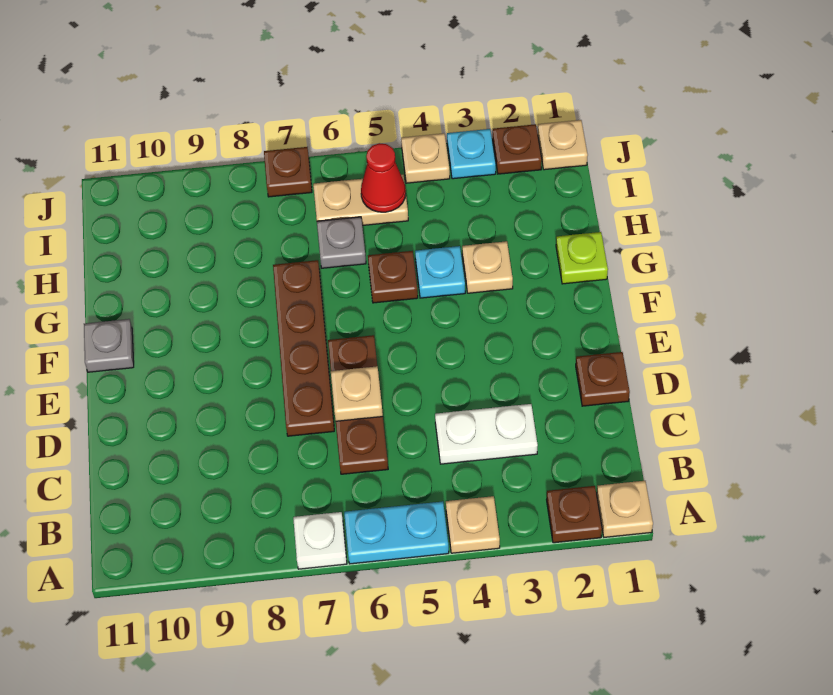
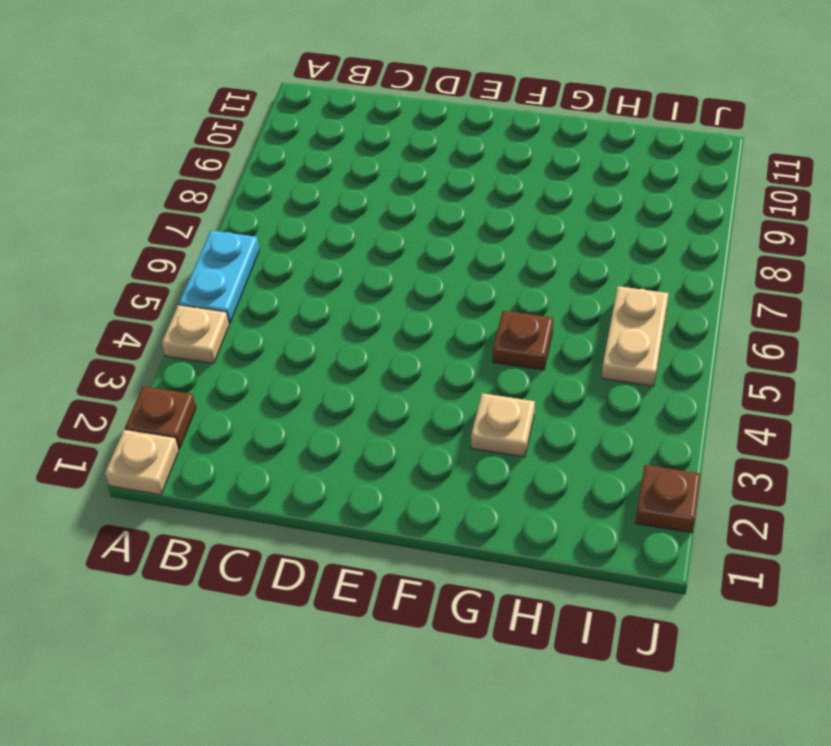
none -> white 1x1 plate [293,512,347,569]
none -> white 1x2 plate [435,404,538,464]
none -> brown 1x3 plate [328,335,388,474]

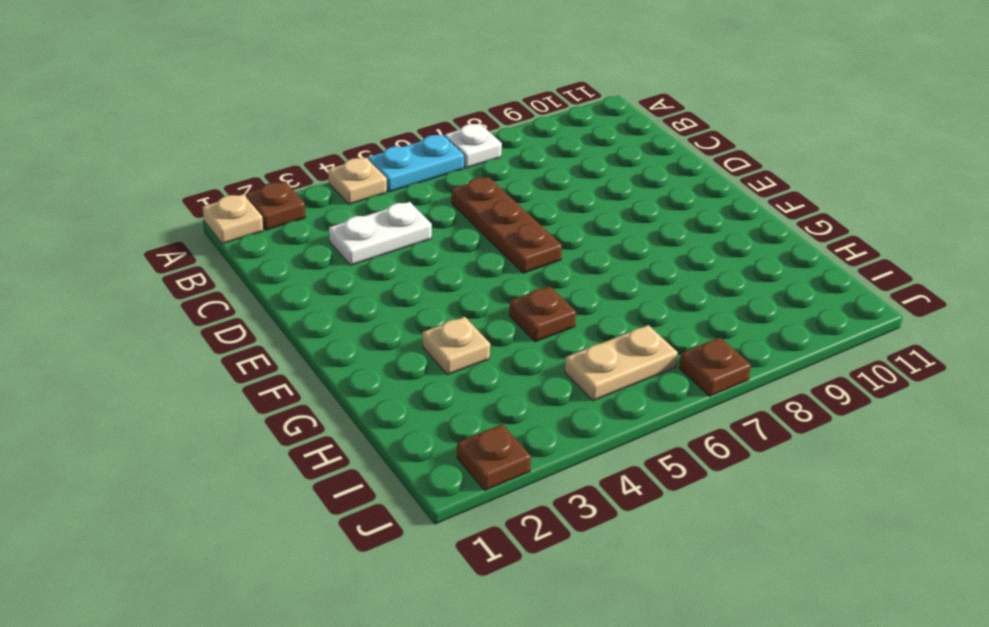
none -> brown 1x1 plate [576,352,630,406]
none -> brown 1x4 plate [273,260,334,436]
none -> grey 1x1 plate [84,319,134,372]

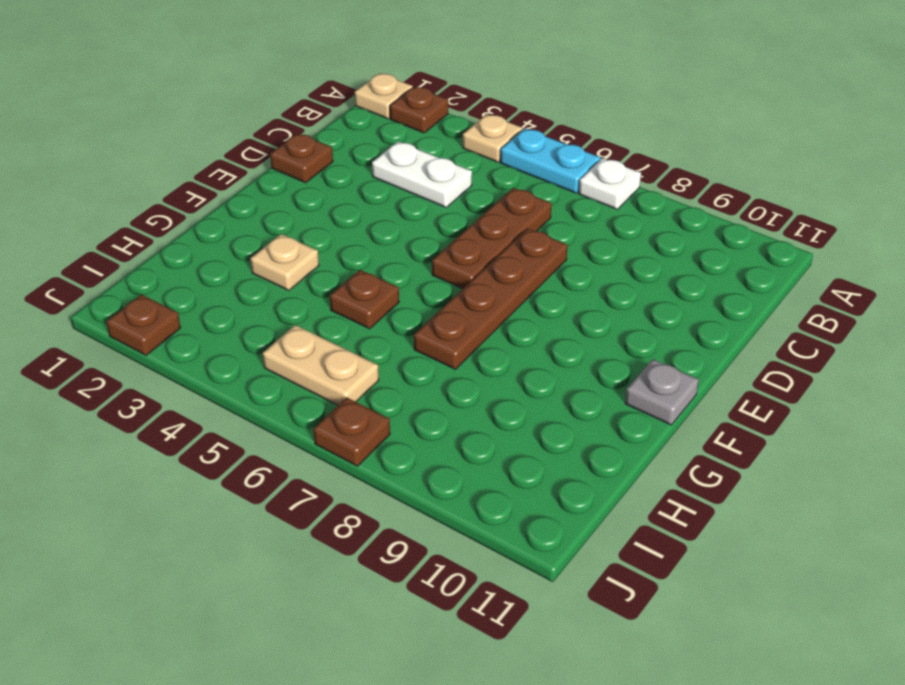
none -> lime 1x1 plate [556,232,608,284]
none -> cyan 1x1 plate [415,246,465,298]
none -> grey 1x1 plate [317,217,366,268]

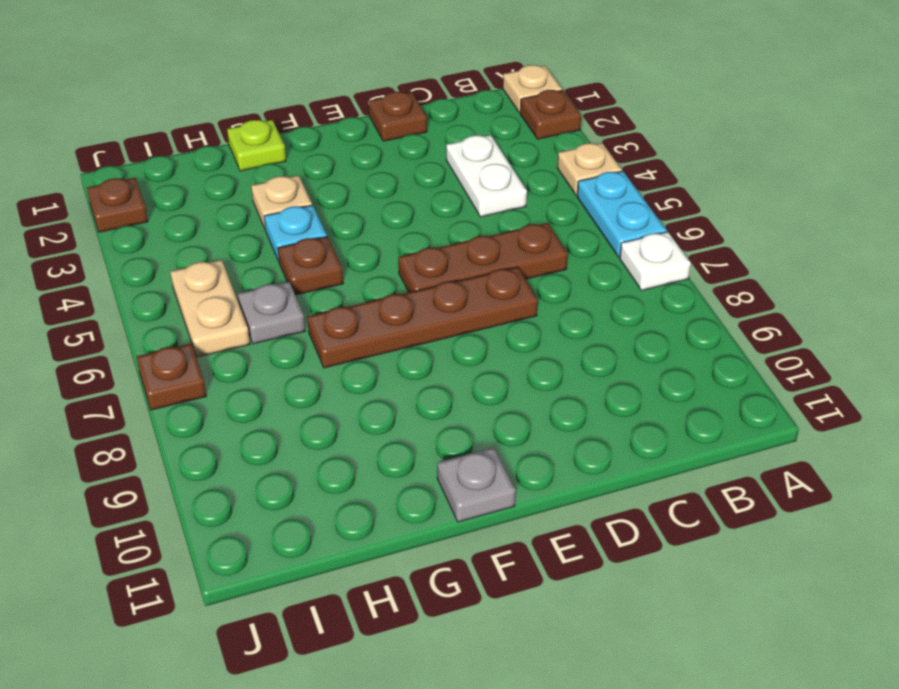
none -> tan 1x1 plate [538,120,588,170]
none -> cyan 1x1 plate [447,129,496,179]
none -> tan 1x1 plate [401,133,450,183]

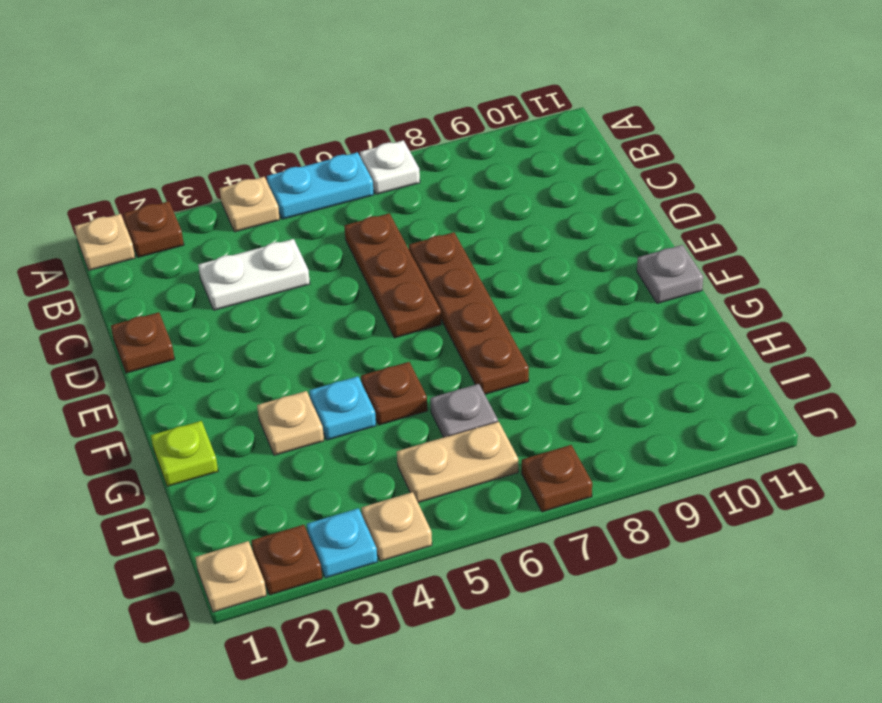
none -> tan 1x1 plate [331,366,383,421]
none -> red 1x1 cone [361,143,406,212]

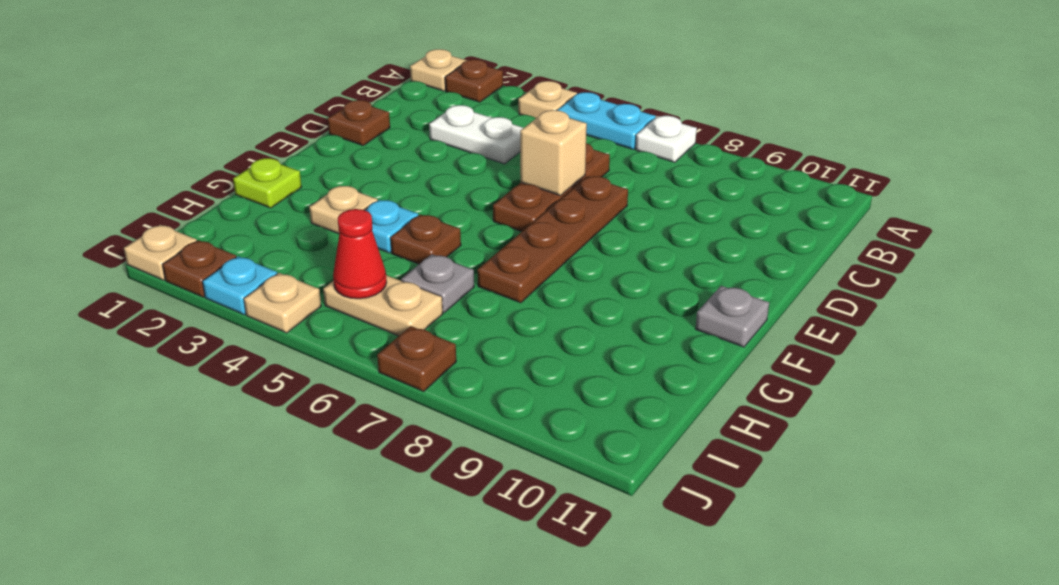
tan 1x1 brick [520,110,587,196] -> tan 1x1 plate [331,366,383,421]

